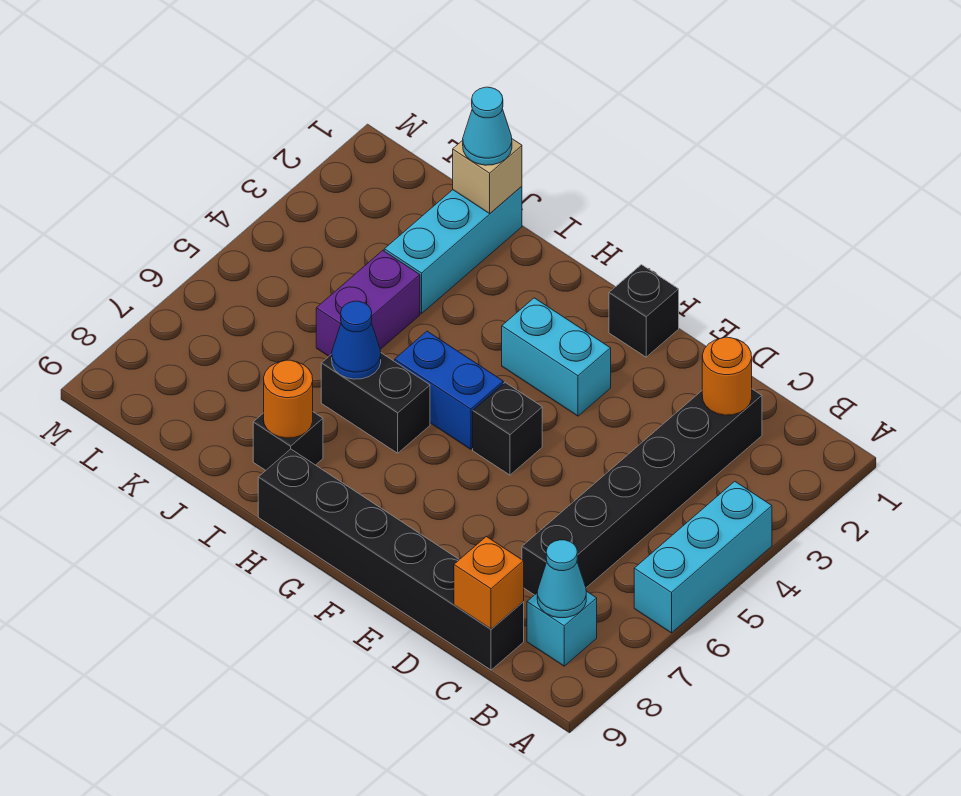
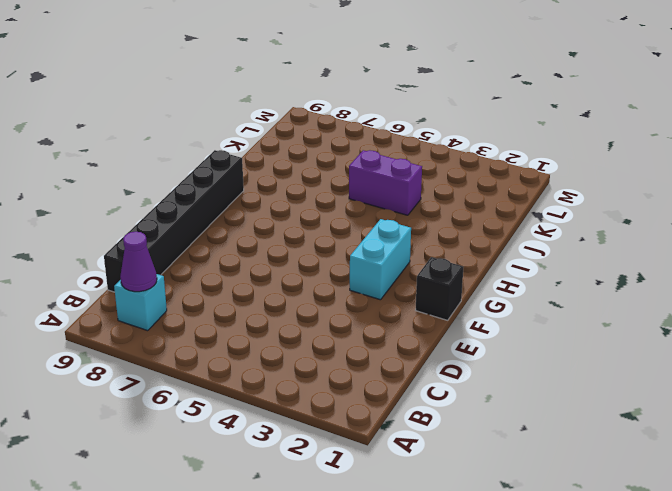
purple 1x1 cone [120,232,157,292] -> cyan 1x1 cone [537,540,586,618]
none -> cyan 1x3 brick [634,481,772,633]
none -> black 1x6 brick [522,389,762,595]
none -> black 1x1 brick [473,383,542,475]

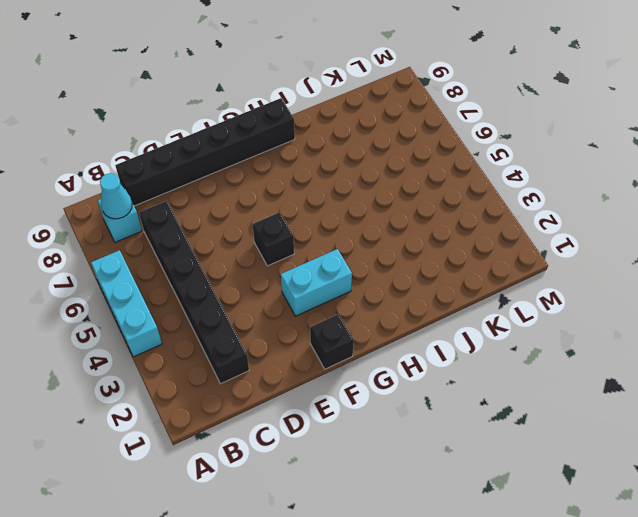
none -> blue 1x2 brick [395,331,503,449]
none -> black 1x2 brick [321,353,430,453]
none -> black 1x1 brick [253,412,323,470]

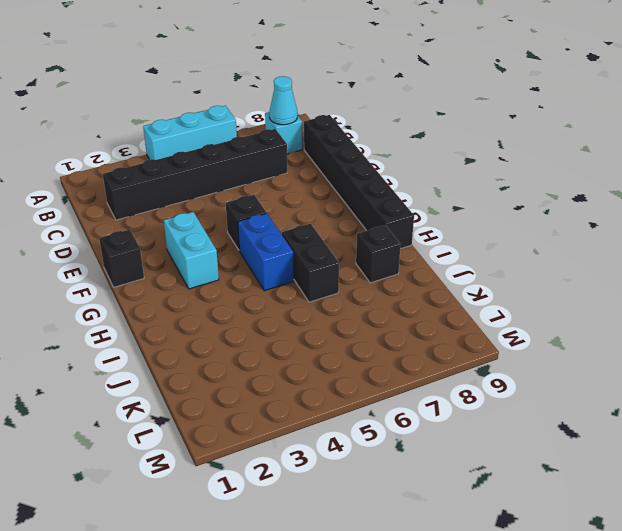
none -> cyan 1x3 brick [384,186,522,313]
none -> purple 1x2 brick [316,250,420,356]
none -> orange 1x1 round brick [702,337,752,415]

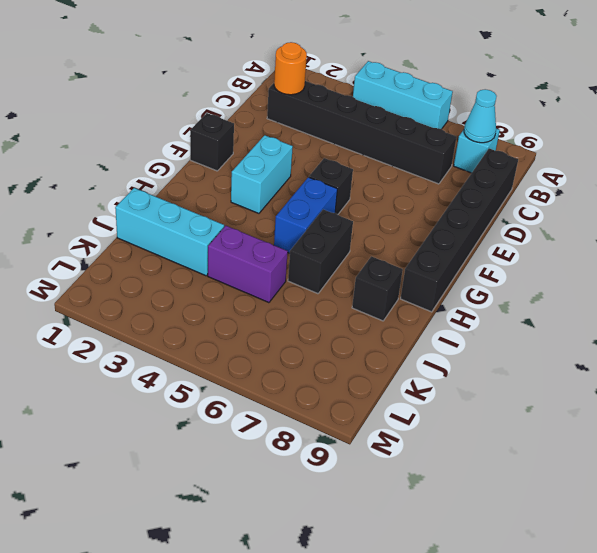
none -> orange 1x1 brick [454,537,524,629]
none -> blue 1x1 cone [332,301,381,379]
none -> orange 1x1 round brick [264,360,313,438]

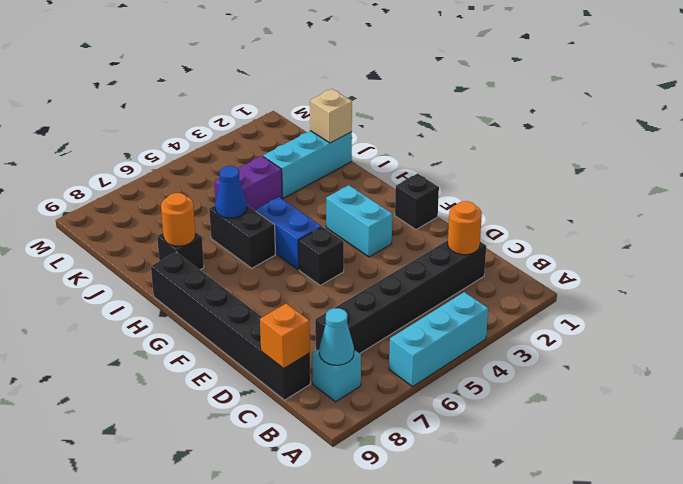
none -> cyan 1x1 cone [463,87,512,165]

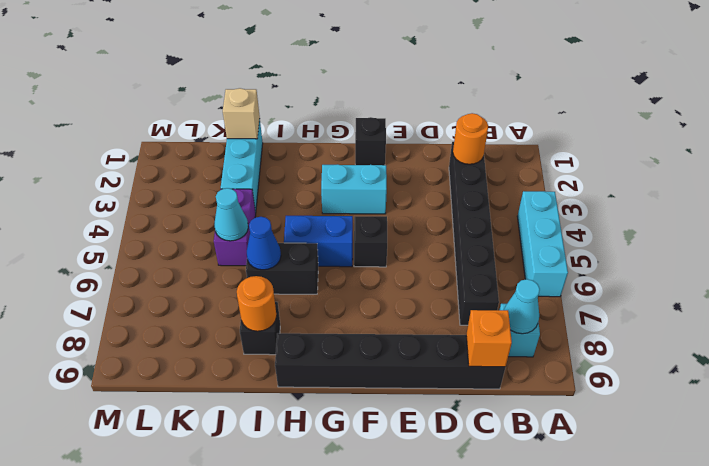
cyan 1x1 cone [214,188,248,241] -> cyan 1x1 cone moved to [463,87,512,165]

